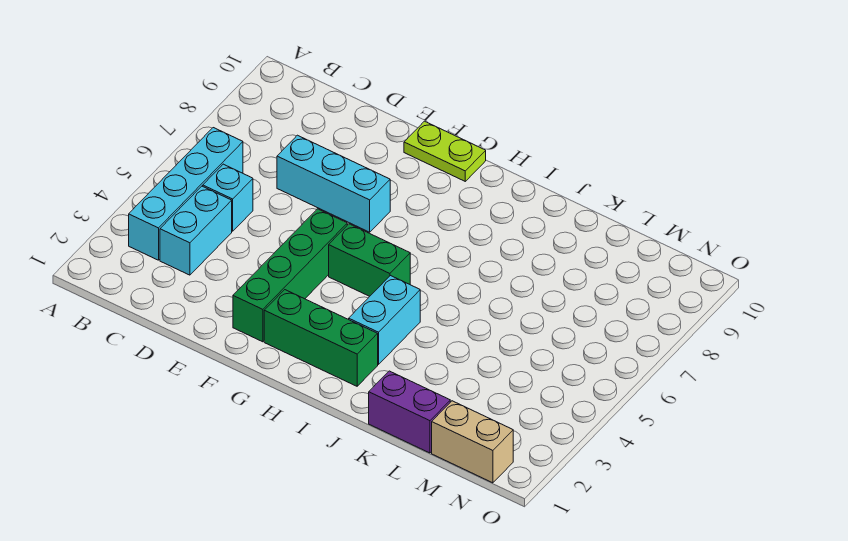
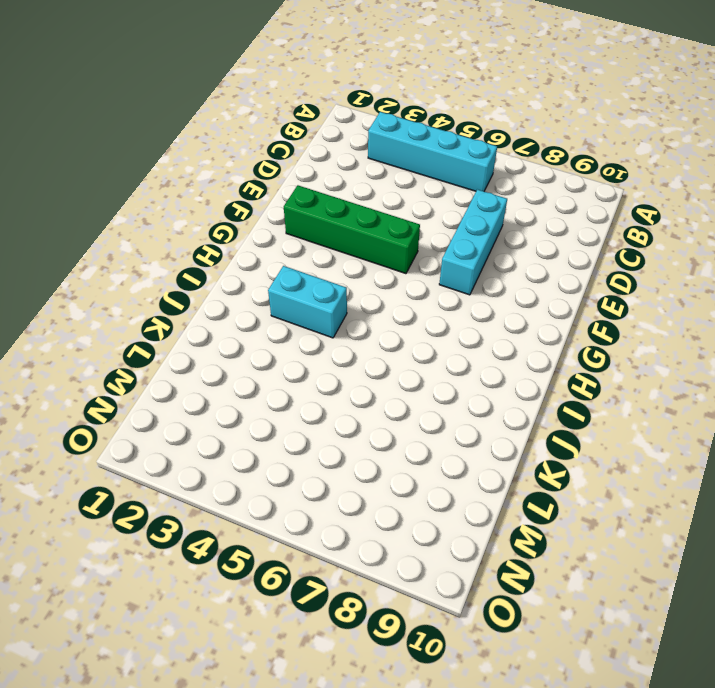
none -> cyan 1x2 brick [160,186,232,275]
none -> cyan 1x1 brick [203,164,253,231]

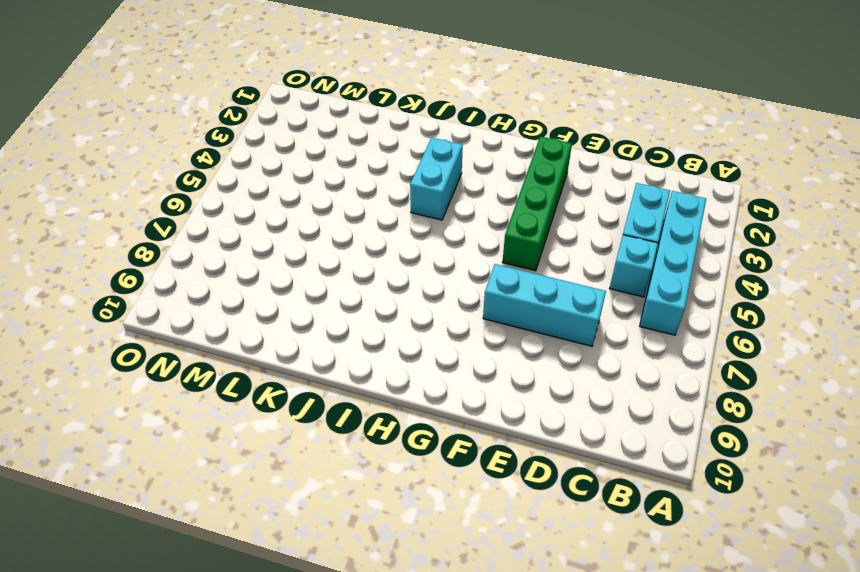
none -> lime 1x2 plate [404,121,486,181]
none -> green 1x3 brick [264,290,378,386]

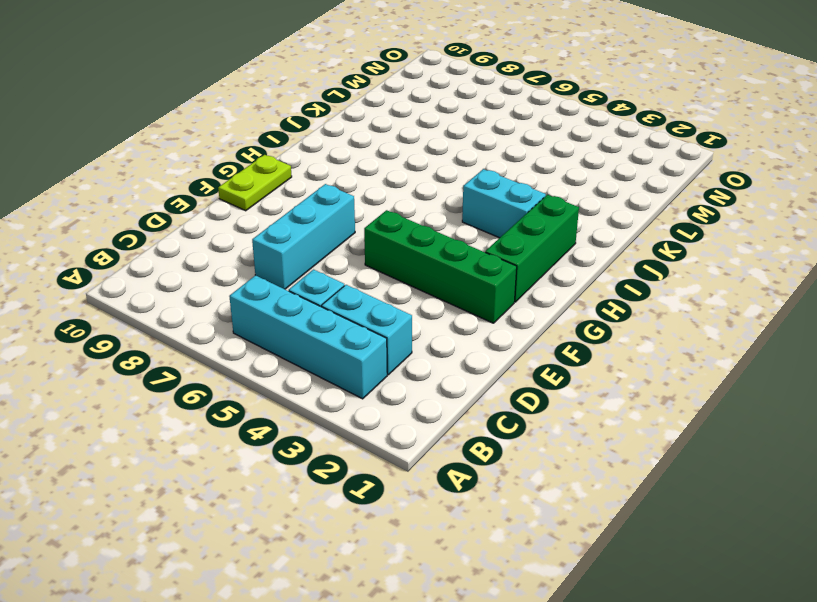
none -> green 1x2 brick [329,224,410,296]
none -> purple 1x2 brick [369,371,450,453]

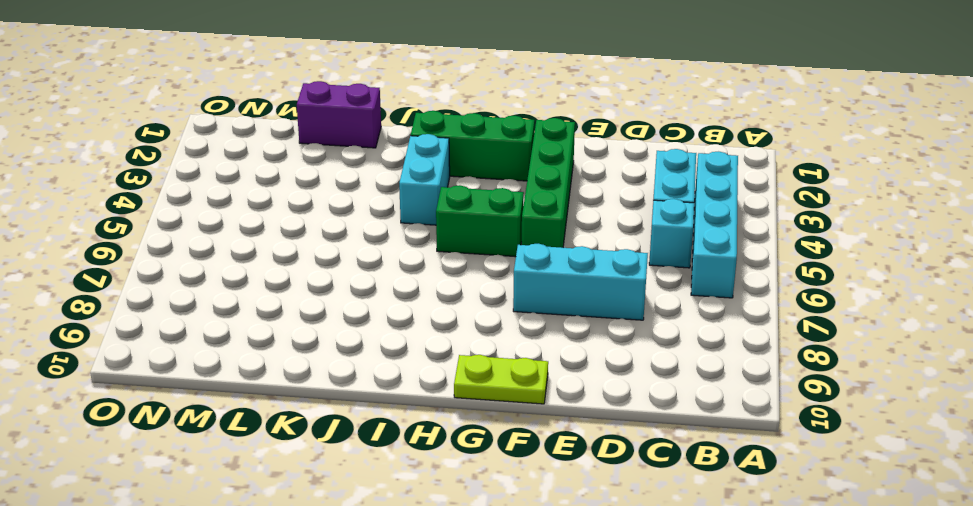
none -> tan 1x2 brick [432,401,513,483]

